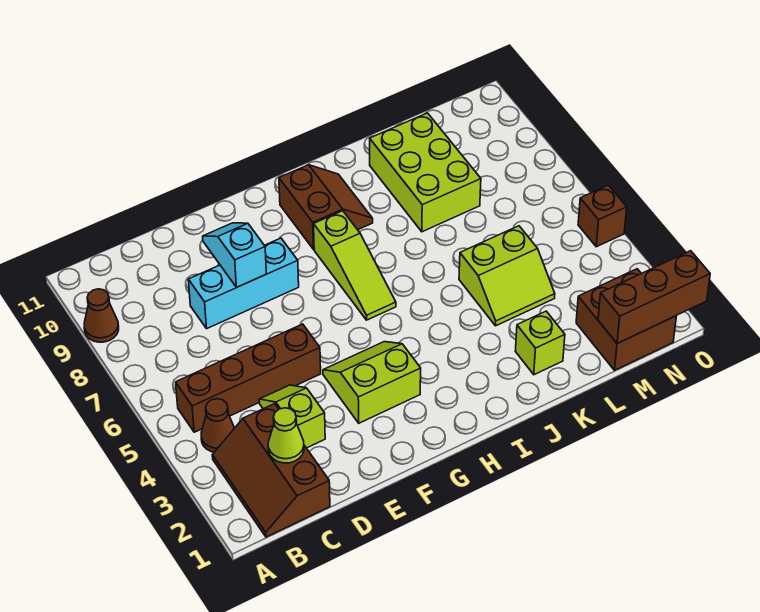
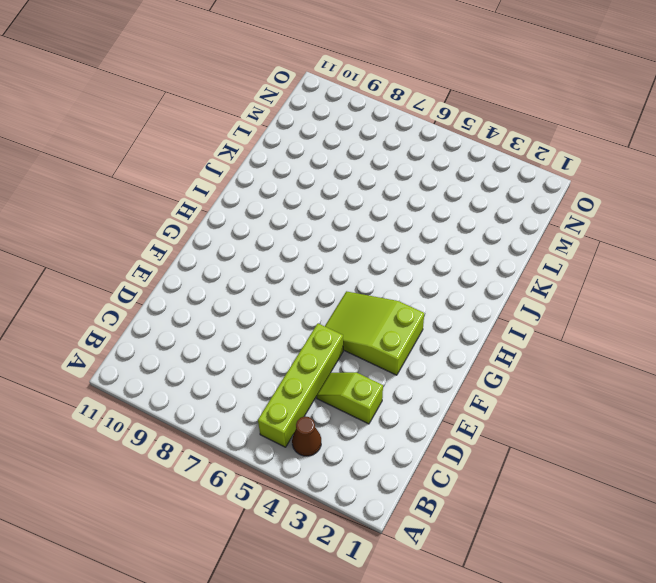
lime 1x4 brick [258,323,343,447] -> brown 1x4 brick [176,324,321,432]
lime 2x3 slope [325,291,424,375] -> lime 2x2 slope [323,342,421,423]
none -> brown 1x1 cone [84,289,119,342]
none -> brown 2x3 slope [212,404,330,537]
none -> cyan 1x3 brick [188,238,299,328]

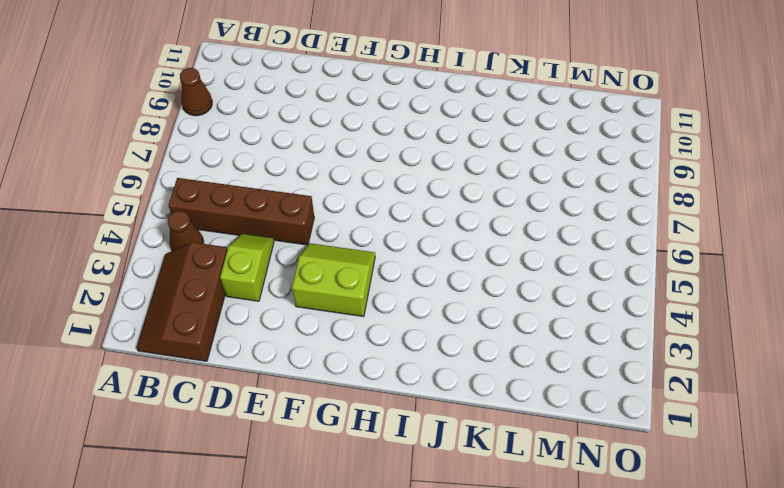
none -> cyan 1x3 brick [188,238,299,328]
none -> lime 1x3 slope [314,211,396,320]
none -> brown 2x2 slope [279,165,373,249]

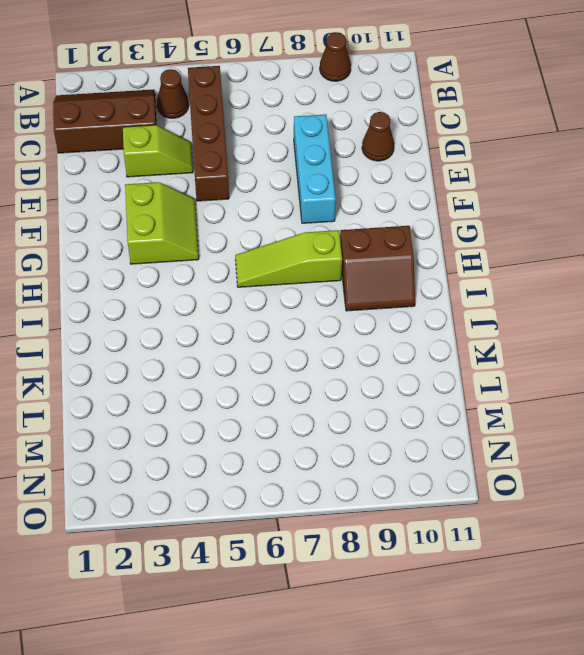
brown 1x1 cone [362,112,394,161] -> none
none -> lime 1x1 brick [515,311,565,375]
none -> lime 2x2 slope [459,226,555,326]
none -> lime 2x3 brick [370,113,481,232]

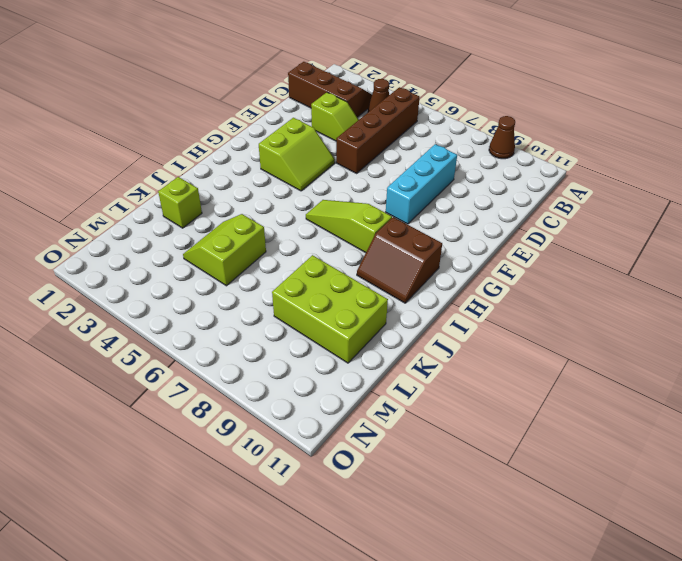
none -> brown 2x2 brick [576,269,676,370]
none -> brown 1x1 brick [578,185,627,247]
none -> lime 1x1 cone [268,408,304,463]

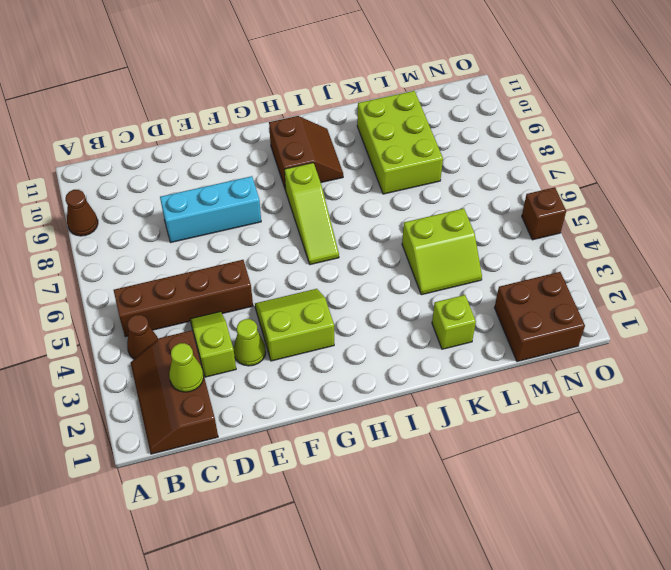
lime 1x1 cone [233,319,266,366] -> none
none -> cyan 1x2 slope [203,223,266,287]
none -> brown 1x3 brick [598,251,710,343]

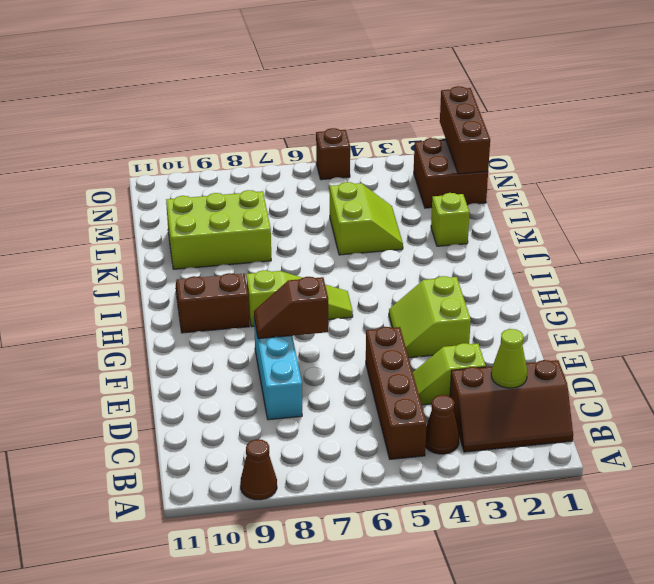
brown 1x2 slope [254,277,328,339] -> none
none -> cyan 1x2 slope [203,223,266,287]

